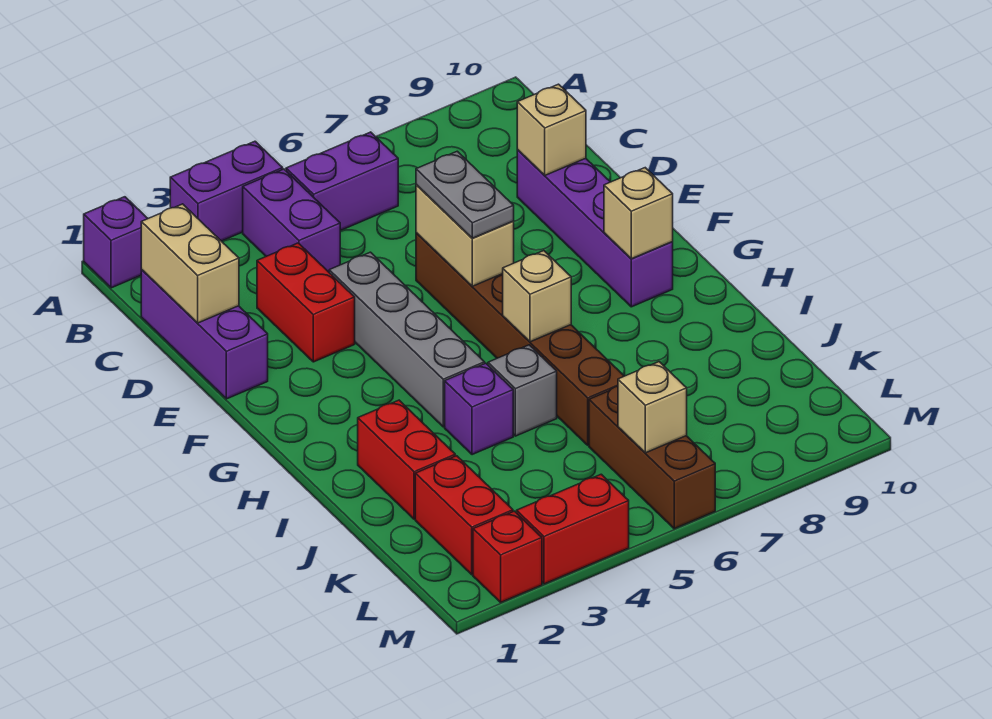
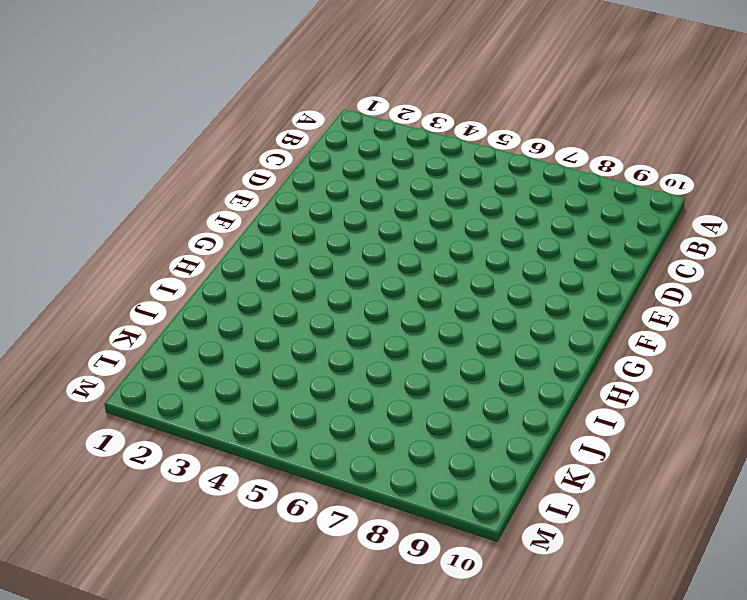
none -> purple 1x1 brick [84,197,148,288]
none -> purple 1x2 brick [170,141,283,241]
none -> purple 1x2 brick [243,169,340,272]

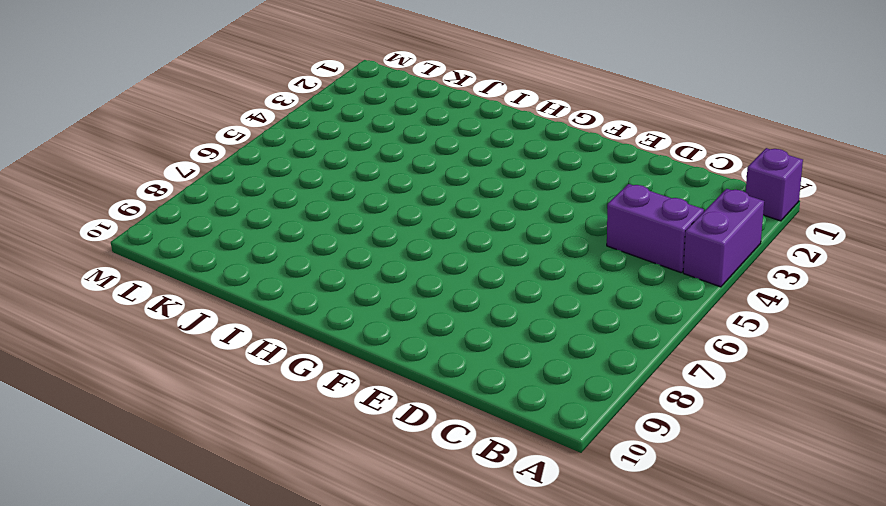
none -> purple 1x2 brick [286,132,398,231]
none -> purple 1x3 brick [141,270,268,399]
none -> red 1x2 brick [257,243,355,362]

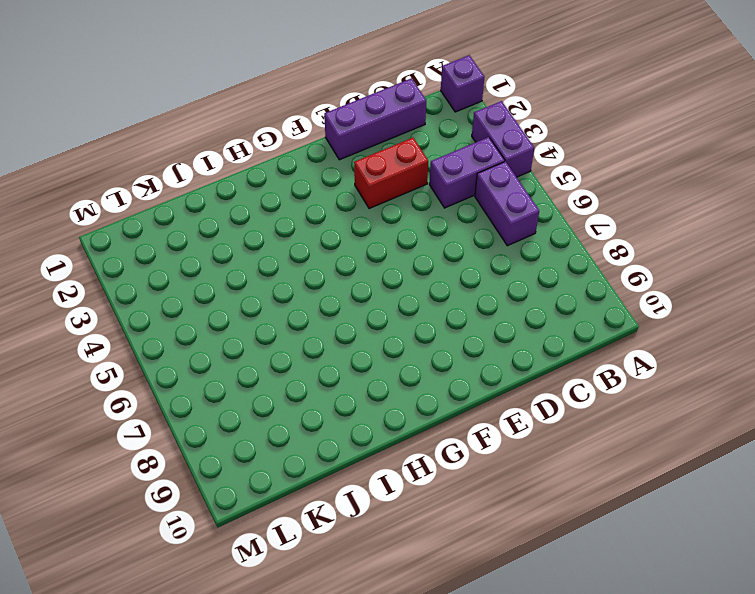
none -> purple 1x4 brick [517,150,673,307]
none -> grey 1x4 brick [329,252,485,427]
none -> brown 1x6 brick [416,233,624,445]

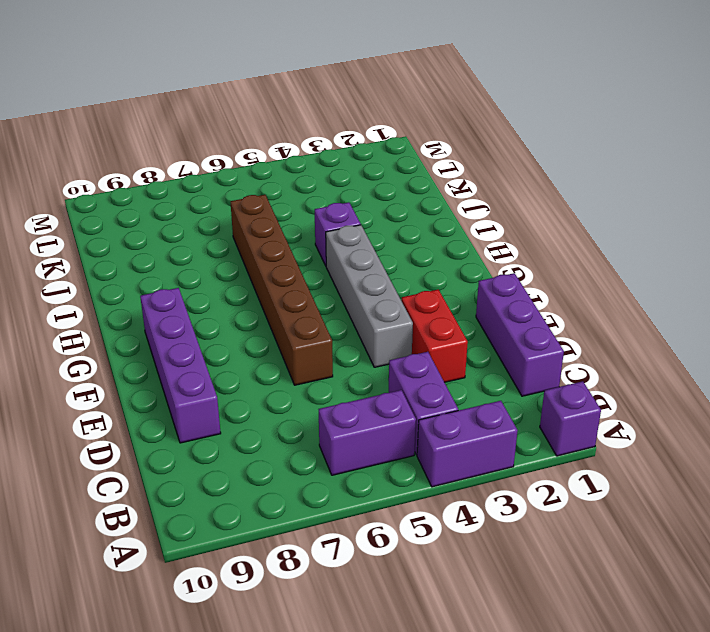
none -> red 1x2 brick [358,400,455,519]
none -> grey 1x1 brick [488,345,557,436]
none -> red 1x2 brick [415,456,513,575]

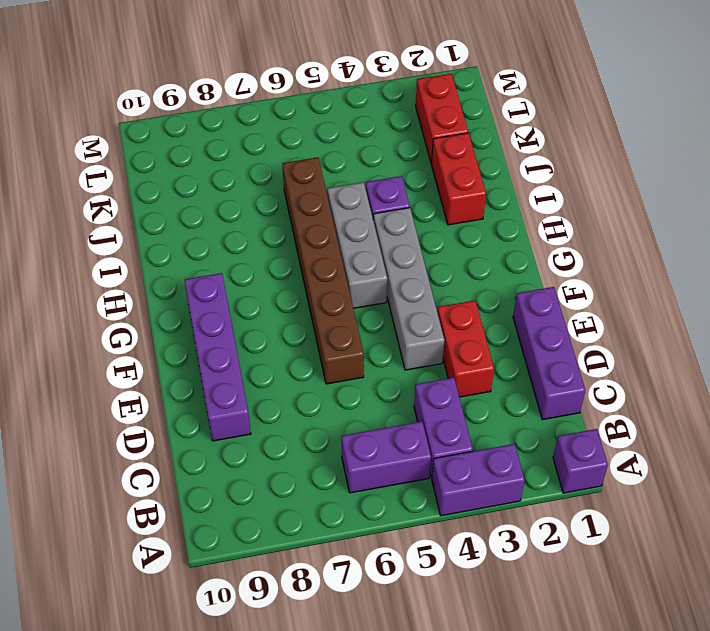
grey 1x3 brick [328,182,387,308] -> grey 1x1 brick [488,345,557,436]
none -> brown 1x3 brick [589,386,715,529]
none -> red 1x1 brick [473,511,542,602]
none -> red 1x2 brick [517,474,629,584]

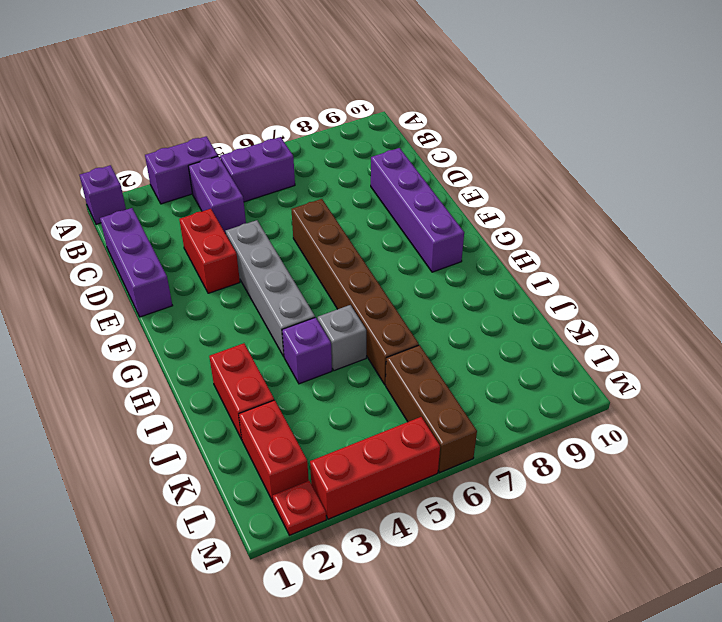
red 1x1 plate [273,481,326,535] -> red 1x1 brick [473,511,542,602]
red 1x3 brick [310,417,440,519] -> red 1x2 brick [517,474,629,584]
none -> tan 1x2 brick [141,204,239,323]
none -> tan 1x1 brick [517,84,586,175]
none -> tan 1x2 brick [416,185,514,286]

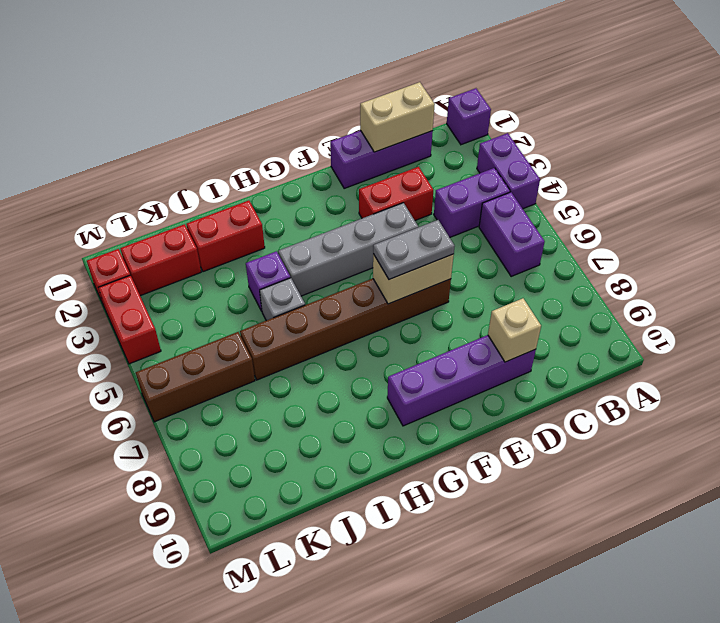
none -> tan 1x1 brick [604,168,673,259]
none -> tan 1x1 brick [503,251,571,342]
none -> tan 1x1 brick [618,362,687,453]

